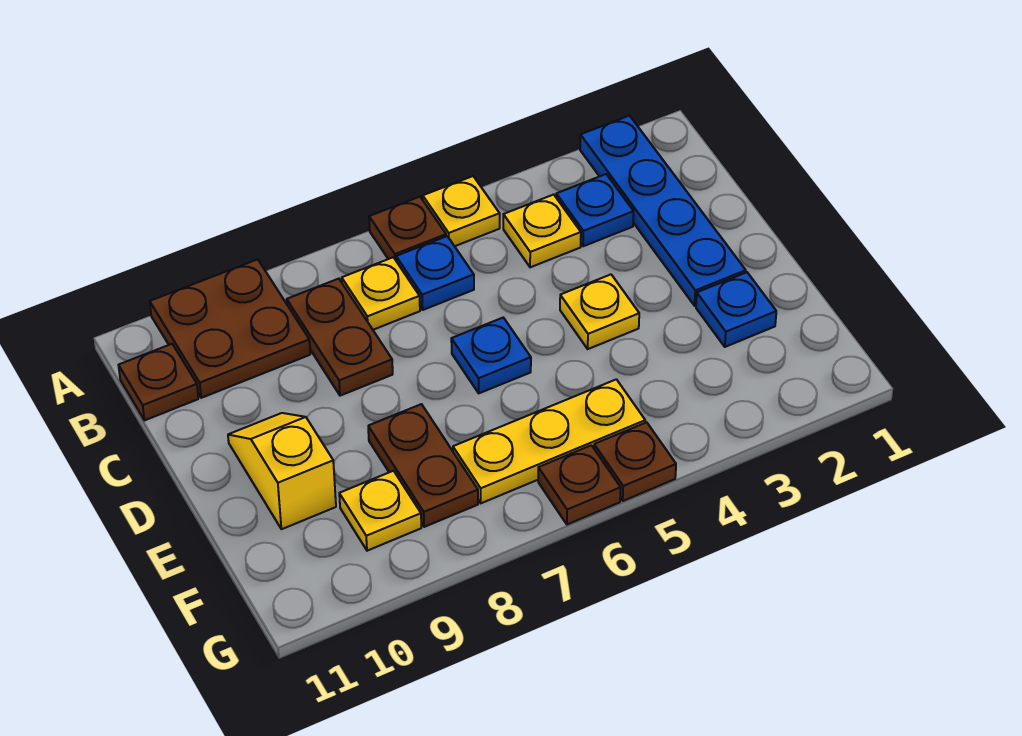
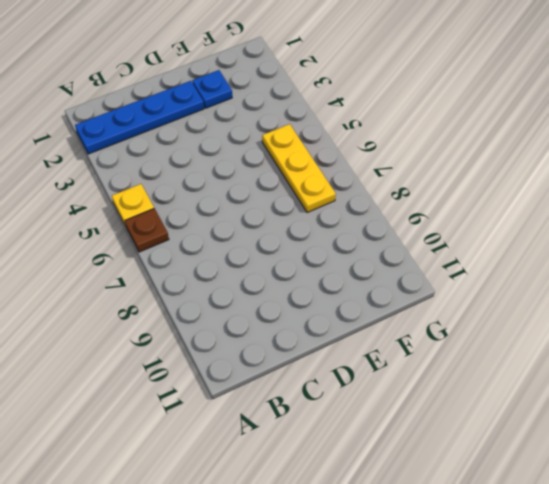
none -> brown 2x2 plate [150,259,310,398]
none -> blue 1x1 plate [556,174,634,246]
none -> yellow 1x1 plate [503,195,581,267]

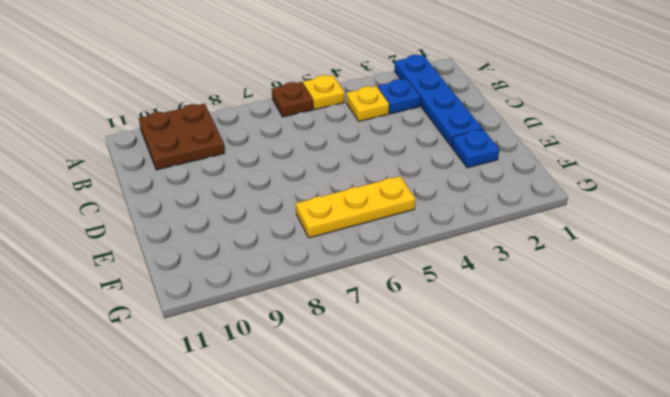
none -> blue 1x1 plate [396,236,474,310]
none -> yellow 1x1 plate [342,257,420,330]
none -> brown 1x2 plate [287,279,393,396]

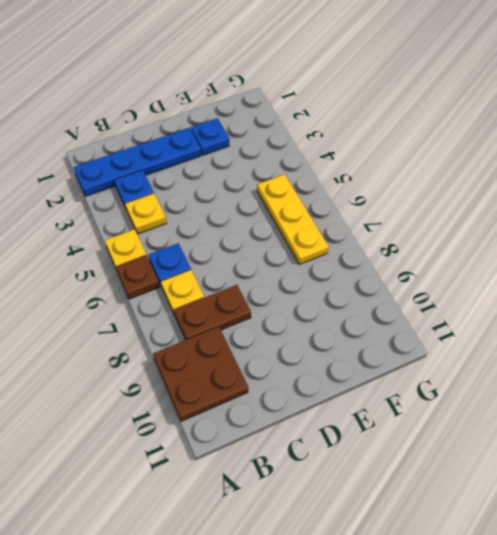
none -> brown 1x1 plate [119,344,198,420]
none -> yellow 1x1 plate [560,274,639,349]
none -> blue 1x1 plate [451,318,531,393]

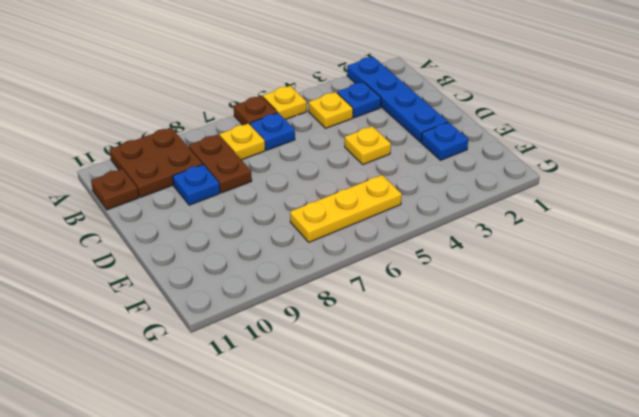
blue 1x1 plate [173,165,220,205] -> blue 1x1 plate moved to [451,318,531,393]
none -> yellow 1x2 slope [228,413,336,529]
none -> brown 1x2 plate [368,404,478,527]
none -> yellow 1x1 plate [339,471,421,551]

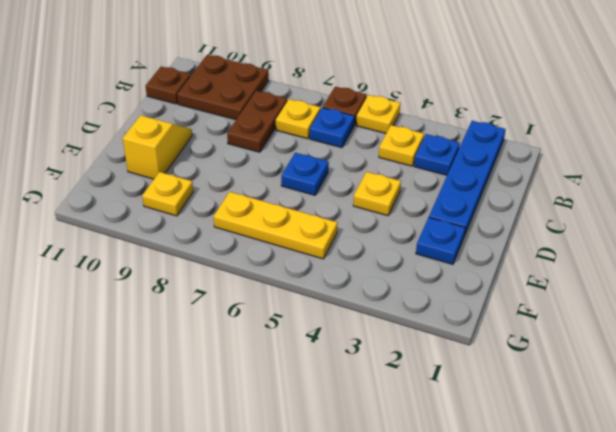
none -> brown 1x2 plate [368,404,478,527]
none -> brown 1x1 plate [594,422,676,501]
none -> brown 1x1 plate [538,445,621,524]

